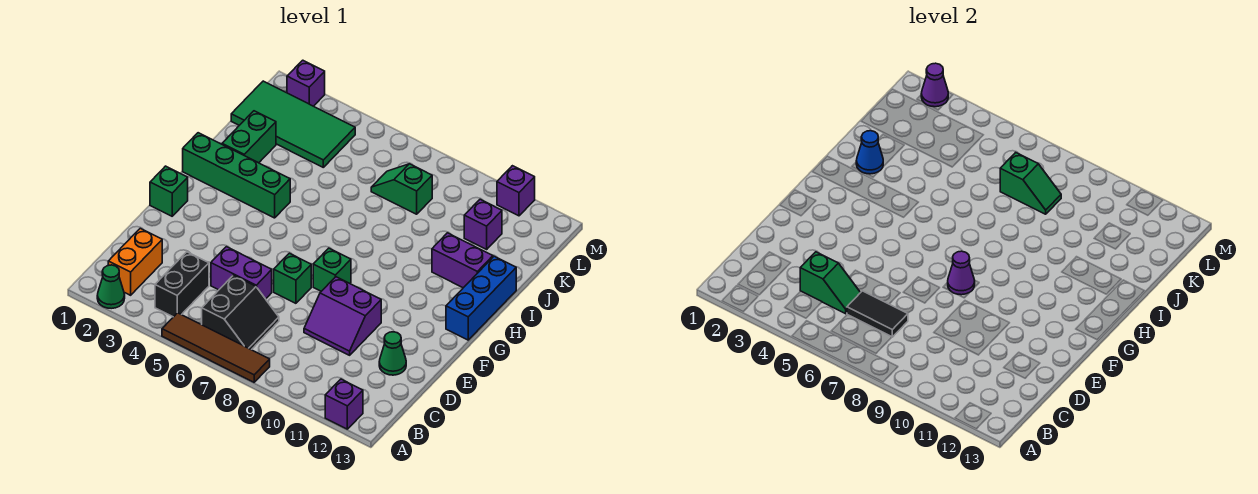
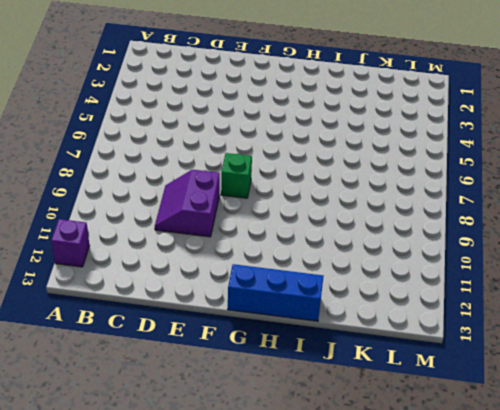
none -> green 1x1 cone [97,265,125,309]
none -> brown 1x4 tile [162,313,270,382]
none -> orange 1x2 brick [108,228,162,295]

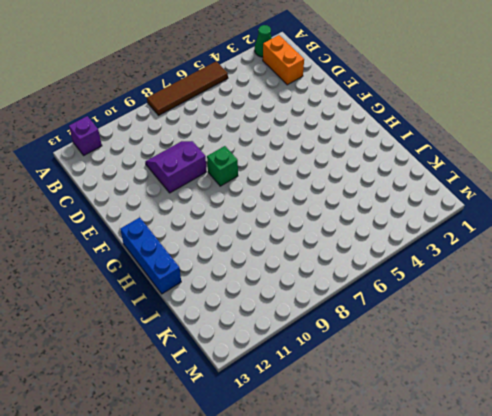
none -> black 1x2 brick [155,252,209,317]
none -> black 2x2 slope [202,275,279,350]
none -> purple 1x2 brick [211,247,272,299]

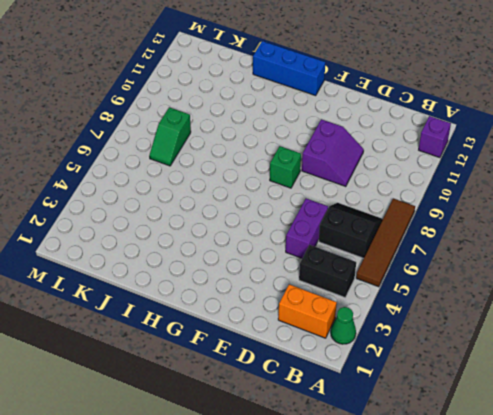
none -> green 1x1 cone [379,332,406,375]
none -> green 1x1 brick [274,253,311,303]
none -> green 1x1 brick [150,166,188,216]

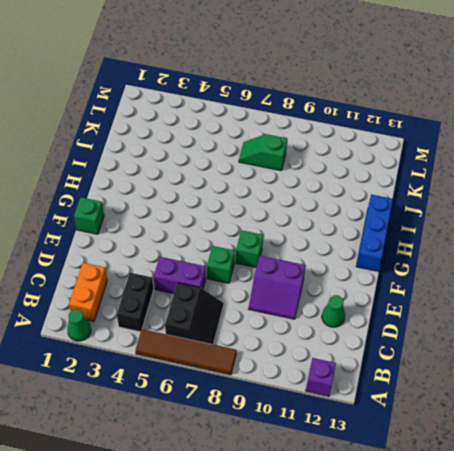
none -> green 1x4 brick [183,133,290,218]
none -> green 1x2 brick [222,111,276,163]
none -> purple 1x2 brick [432,233,493,288]

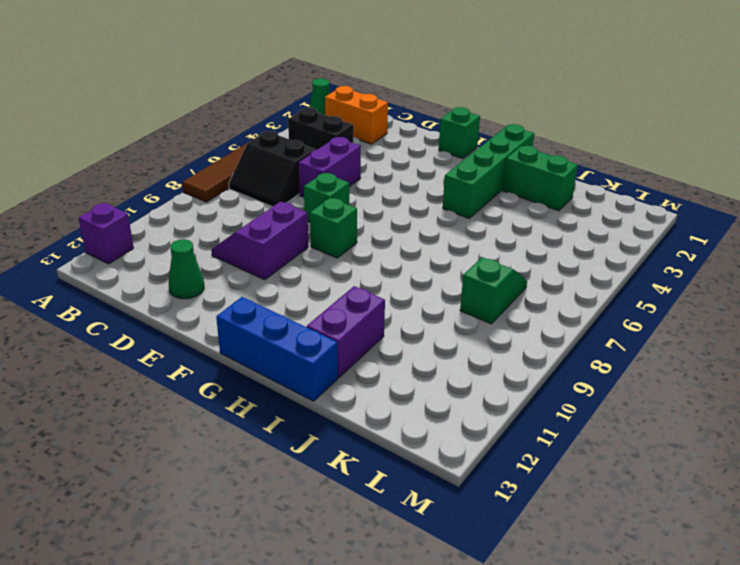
none -> green 2x4 tile [231,81,355,167]
none -> purple 1x1 brick [464,199,502,249]
none -> purple 1x1 brick [287,60,325,106]

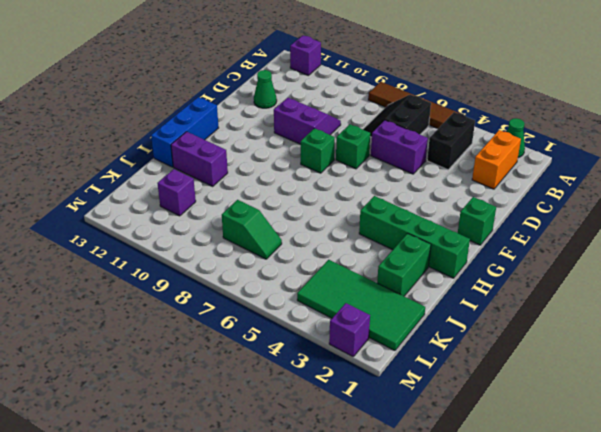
none -> purple 1x1 brick [497,166,535,216]
none -> green 1x2 slope [800,252,860,314]
none -> black 1x2 tile [847,291,908,337]

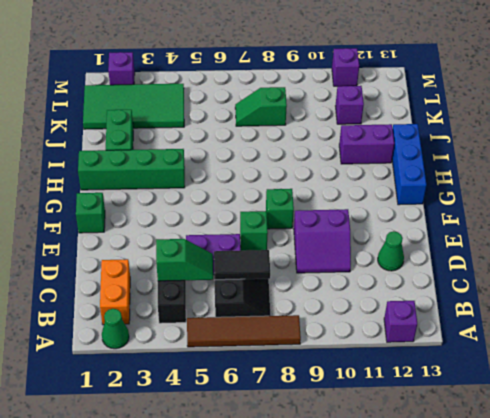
none -> purple 1x1 cone [948,251,975,295]
none -> blue 1x1 cone [856,131,883,174]
none -> green 1x2 slope [1000,153,1061,214]

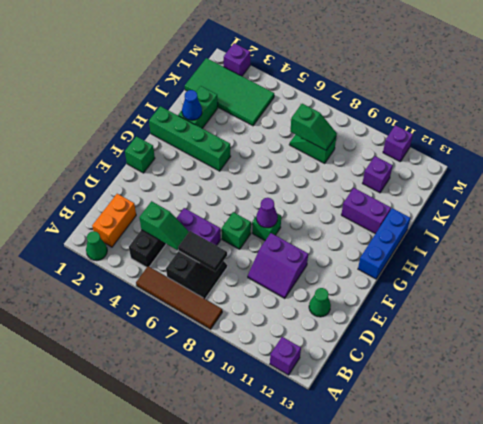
none -> purple 1x1 cone [921,63,948,107]

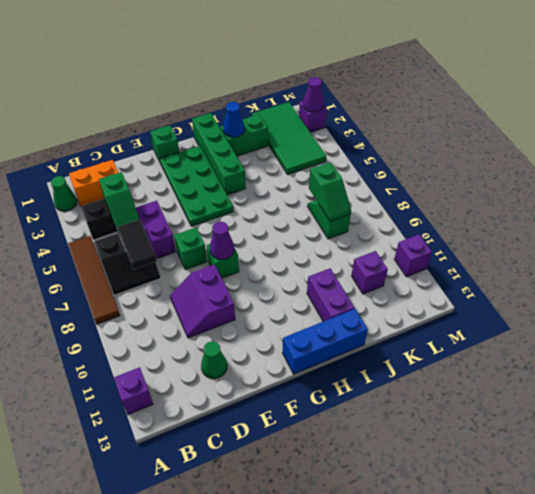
green 2x4 plate [160,146,233,226] -> none

